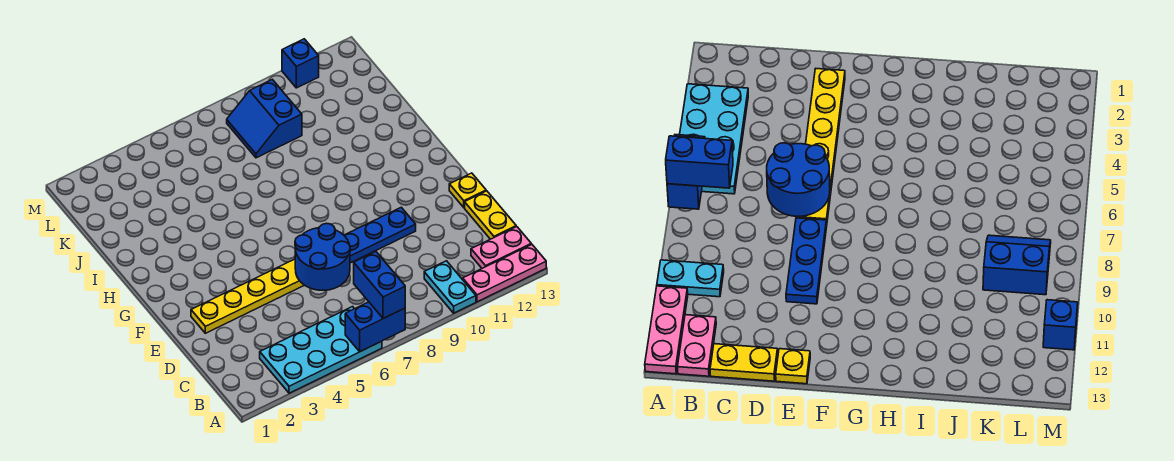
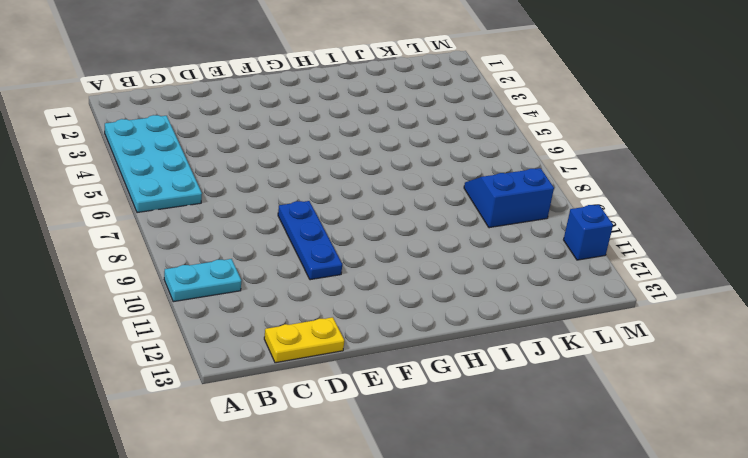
none -> pink 1x3 plate [463,244,546,302]
none -> pink 1x2 plate [471,227,531,268]
none -> yellow 1x6 plate [191,259,304,333]

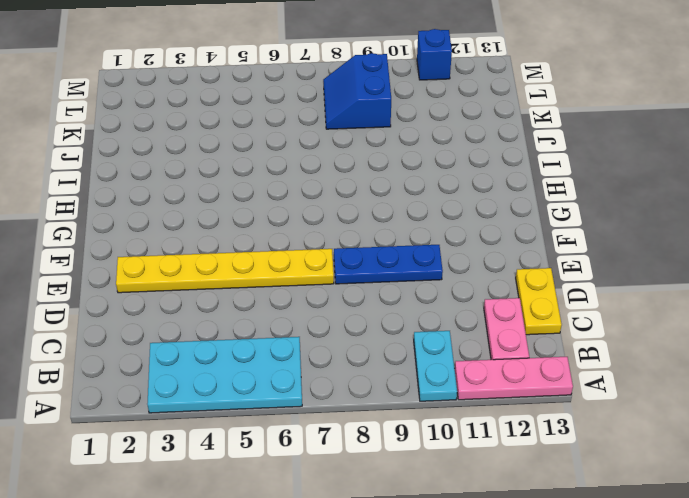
pink 1x2 plate [484,298,529,360] -> pink 1x2 plate turned to [471,227,531,268]
none -> yellow 1x1 plate [449,173,486,208]
none -> blue 1x2 brick [345,302,405,351]
none -> blue 2x2 round brick [295,223,350,290]

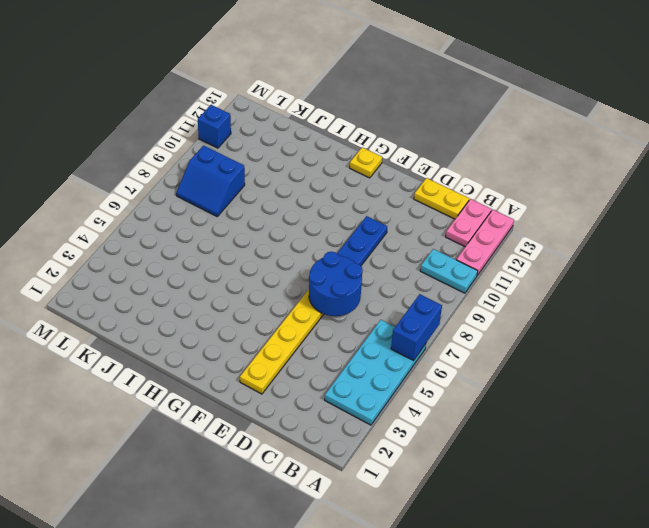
yellow 1x1 plate [350,147,382,178] -> yellow 1x1 plate moved to [449,173,486,208]
none -> blue 1x2 brick [354,252,405,318]

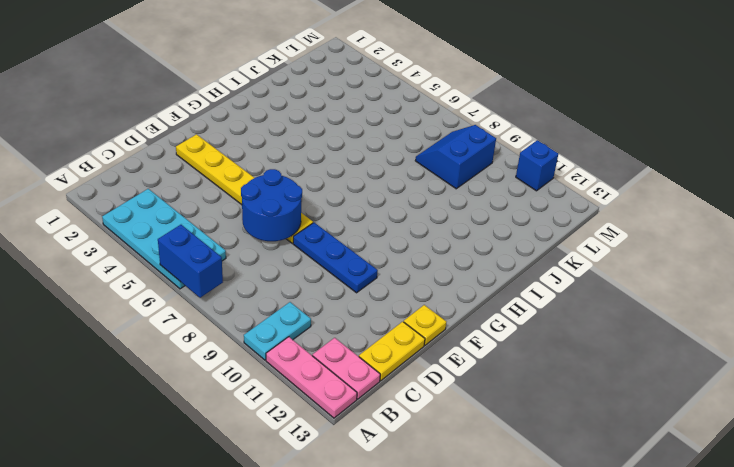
none -> blue 1x2 brick [354,252,405,318]

